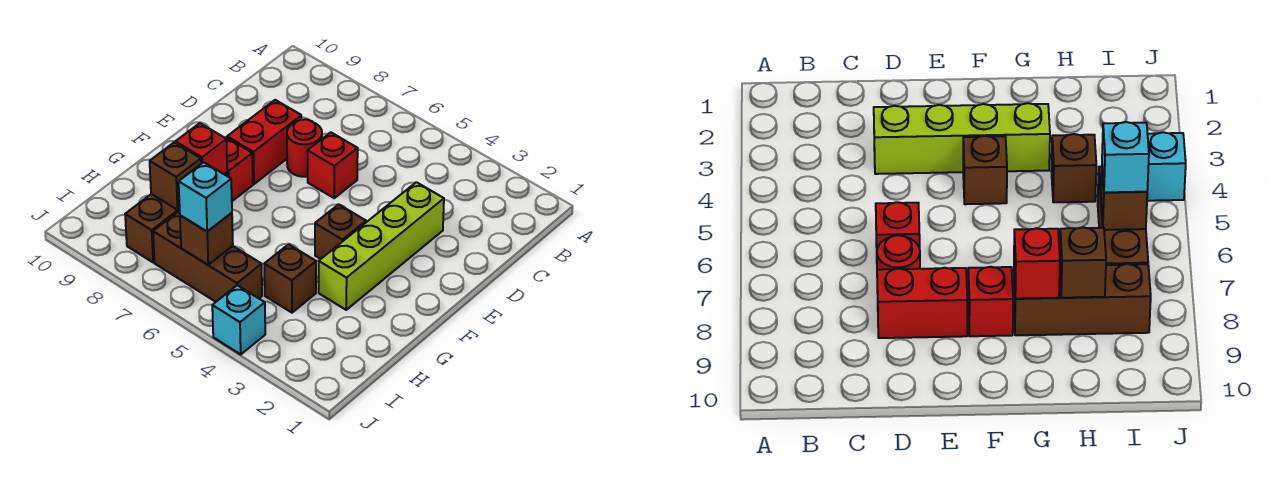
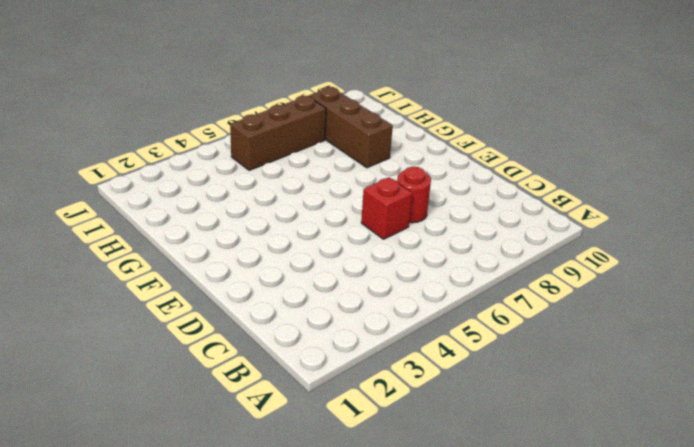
none -> lime 1x4 brick [319,182,444,310]
none -> red 1x2 brick [227,100,301,184]
none -> brown 1x1 brick [315,204,366,259]

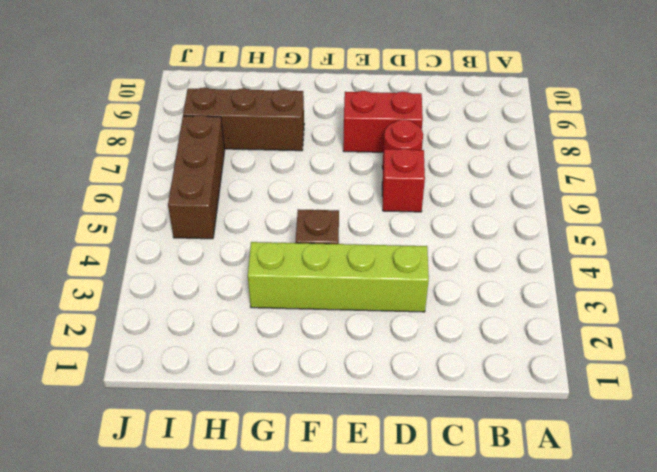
none -> red 1x1 brick [225,137,253,201]
none -> brown 1x1 brick [264,244,316,313]
none -> cyan 1x1 brick [212,285,265,354]

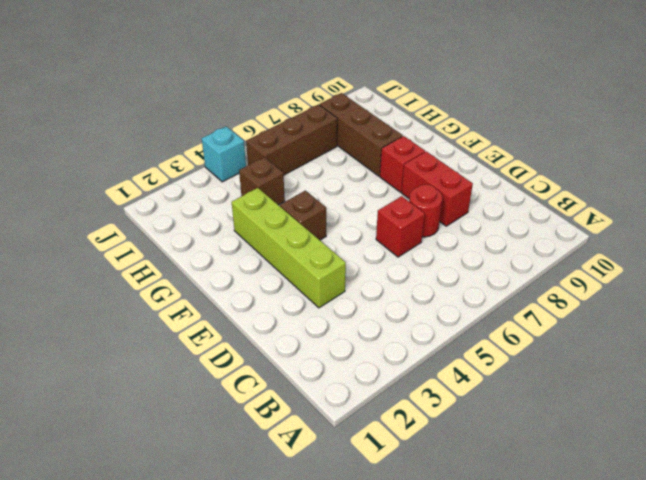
none -> red 1x1 brick [175,123,227,174]
none -> brown 1x1 brick [150,142,201,210]
none -> brown 1x1 brick [180,213,233,265]

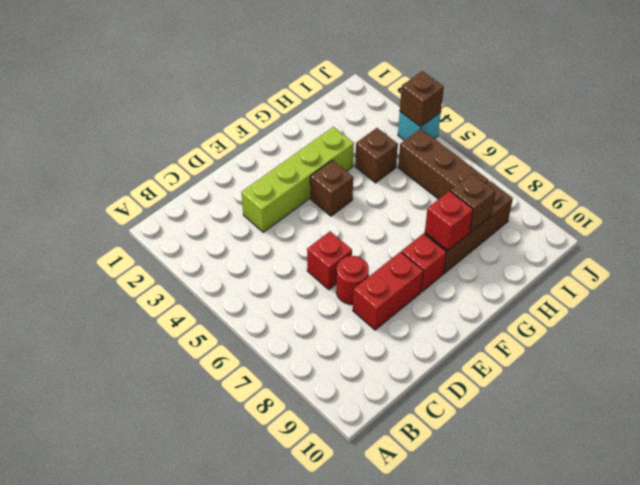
brown 1x1 brick [400,71,444,127] -> brown 1x1 brick moved to [180,213,233,265]
none -> cyan 1x1 brick [179,162,232,231]

